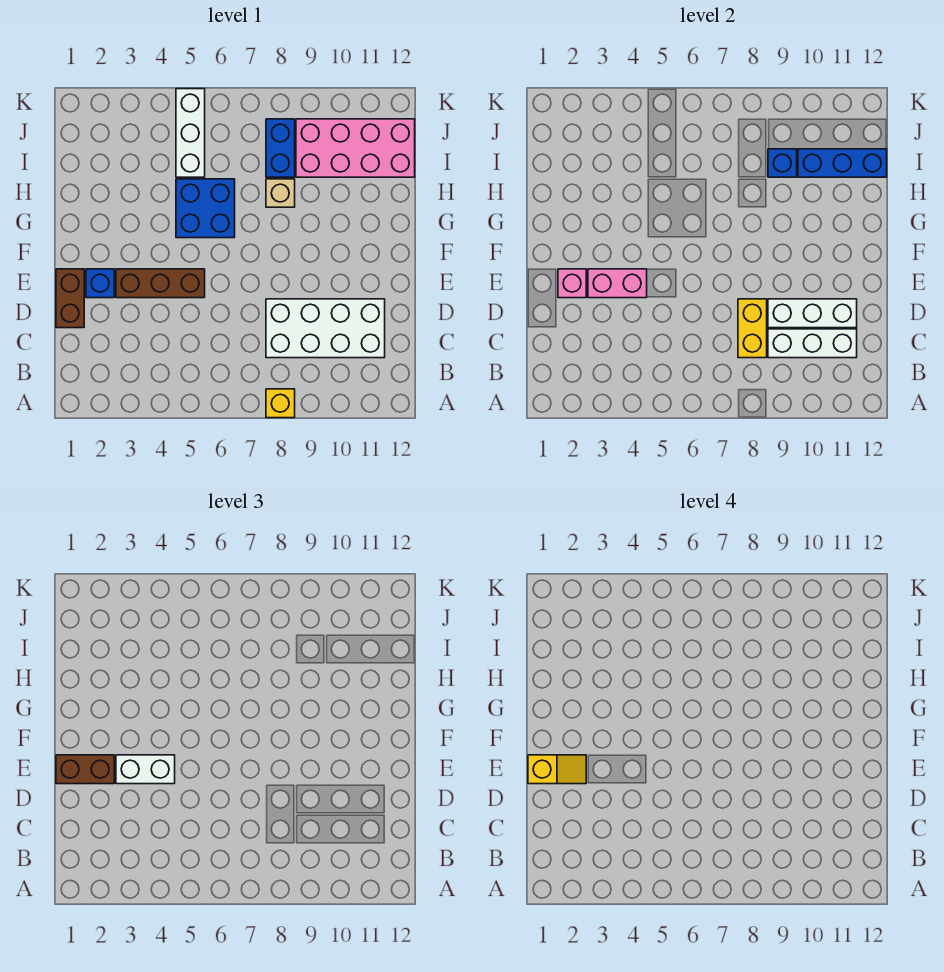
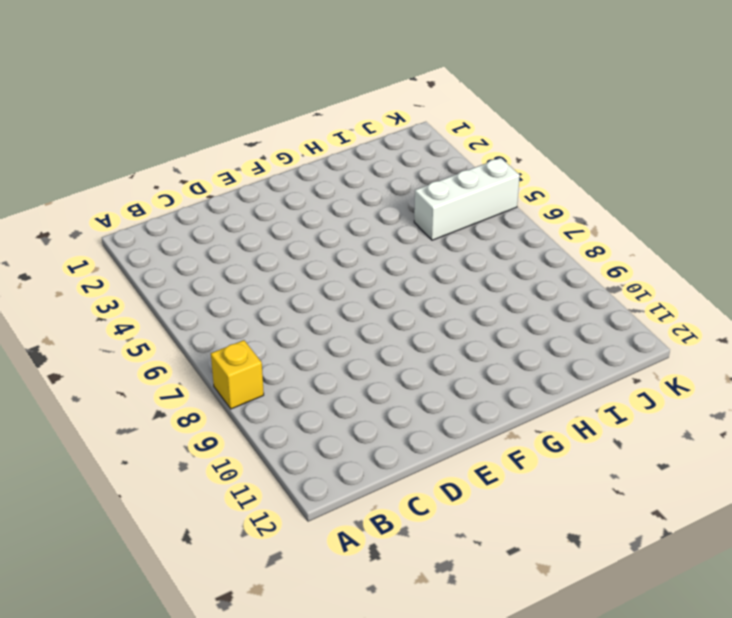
none -> white 2x4 brick [266,299,385,358]
none -> brown 1x2 brick [56,269,84,328]
none -> blue 1x1 brick [86,269,114,298]

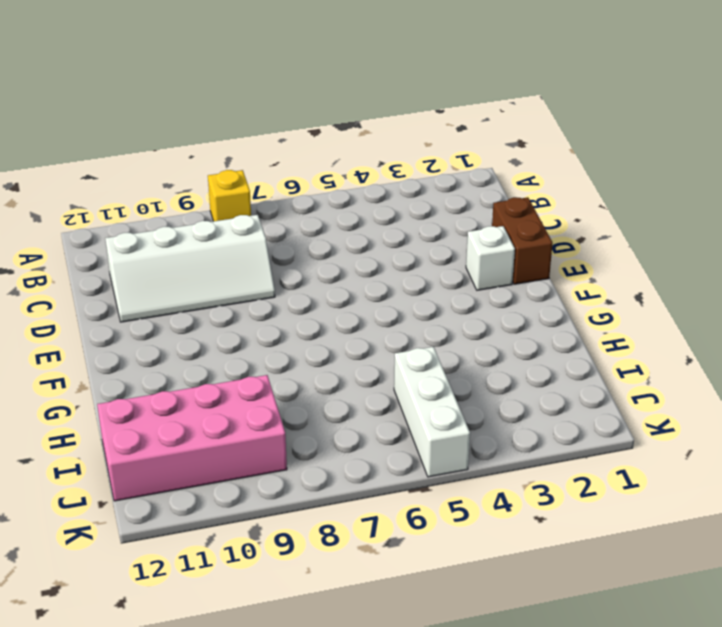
white 2x4 slope [105,215,275,322] -> white 2x4 brick [266,299,385,358]
white 1x1 brick [466,226,515,290] -> blue 1x1 brick [86,269,114,298]
none -> brown 1x3 brick [116,269,205,298]
none -> blue 2x2 brick [176,179,235,238]
none -> tan 1x1 brick [266,179,295,207]

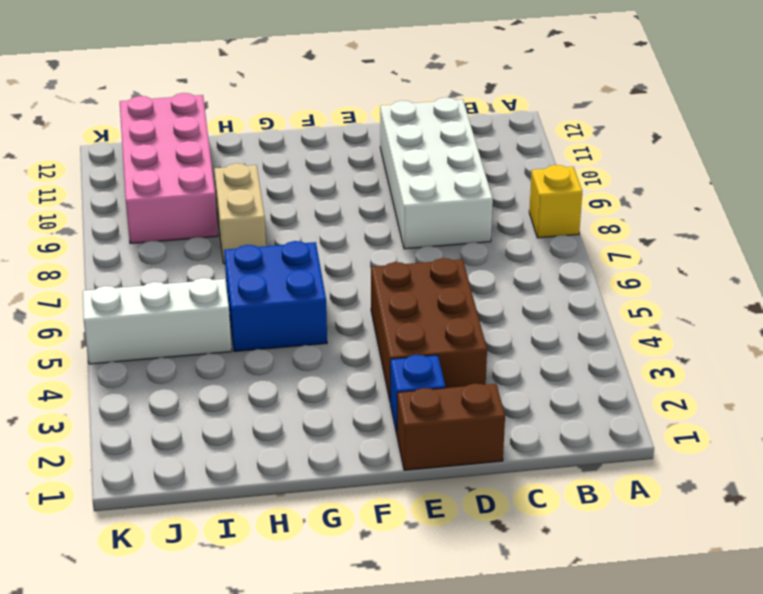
brown 2x3 brick [371,258,487,400] -> brown 1x3 brick [116,269,205,298]
tan 1x2 brick [214,163,266,264] -> tan 1x1 brick [266,179,295,207]
none -> blue 1x2 brick [266,119,295,177]
none -> yellow 1x2 brick [738,299,767,358]
none -> white 1x3 brick [768,329,857,358]

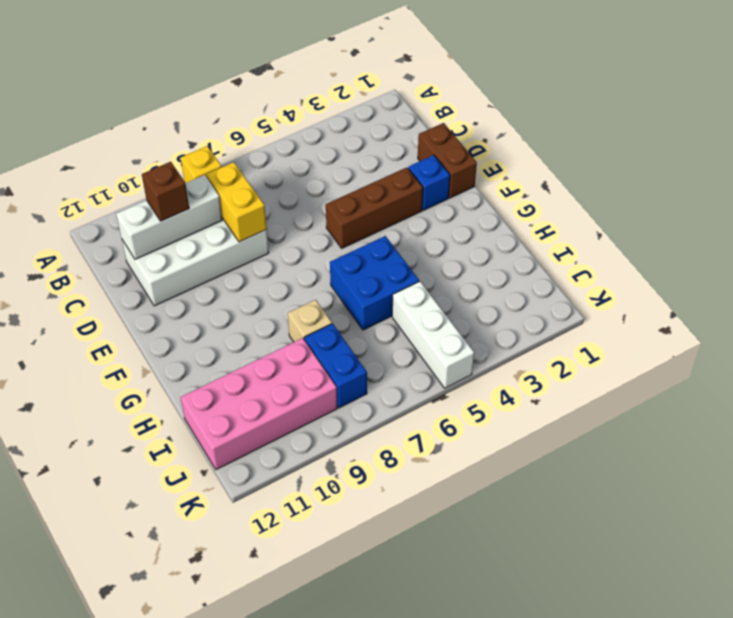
brown 1x1 brick [142,162,189,221] -> none
none -> white 1x3 brick [768,299,857,328]
none -> pink 1x1 brick [558,269,586,298]
none -> pink 1x2 brick [588,269,647,298]

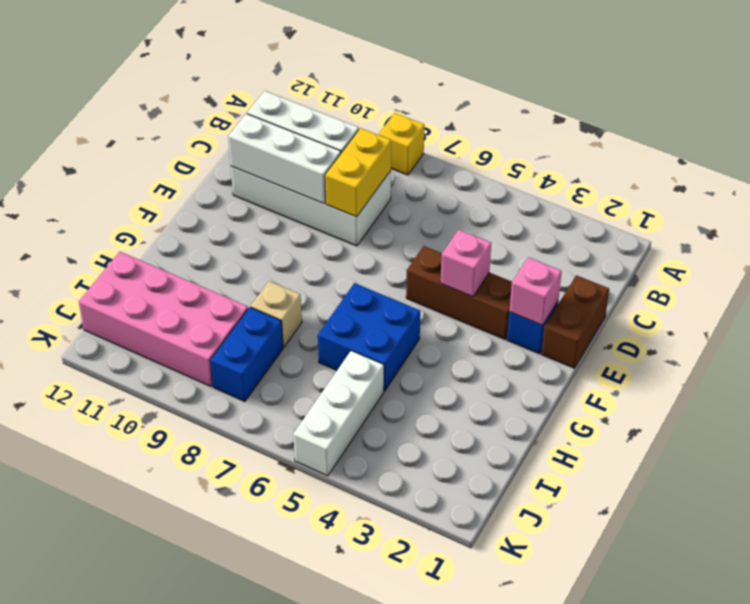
pink 1x1 brick [441,230,491,297] -> pink 1x2 brick [588,269,647,298]
none -> blue 1x1 brick [768,149,797,177]
none -> blue 1x3 brick [798,149,887,177]
none -> brown 1x2 brick [56,755,114,784]

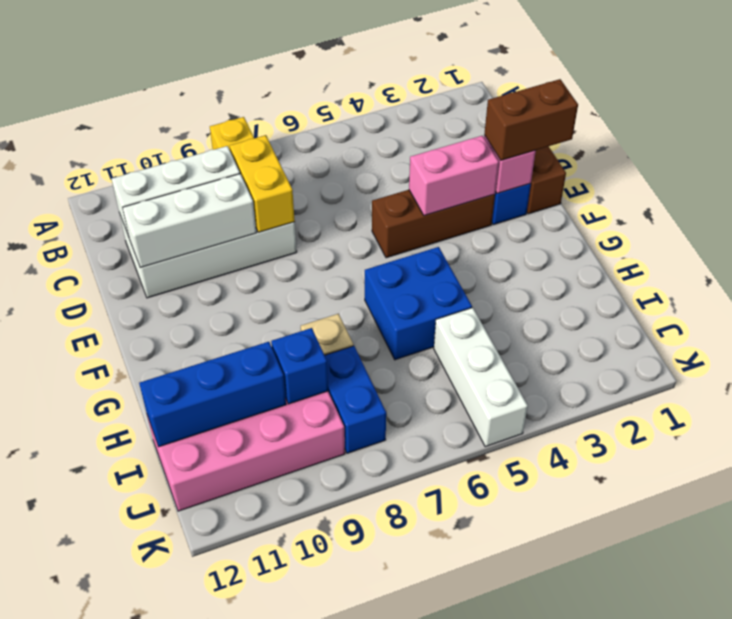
none -> white 1x2 brick [116,755,175,784]
none -> yellow 1x2 slope [528,755,586,784]

